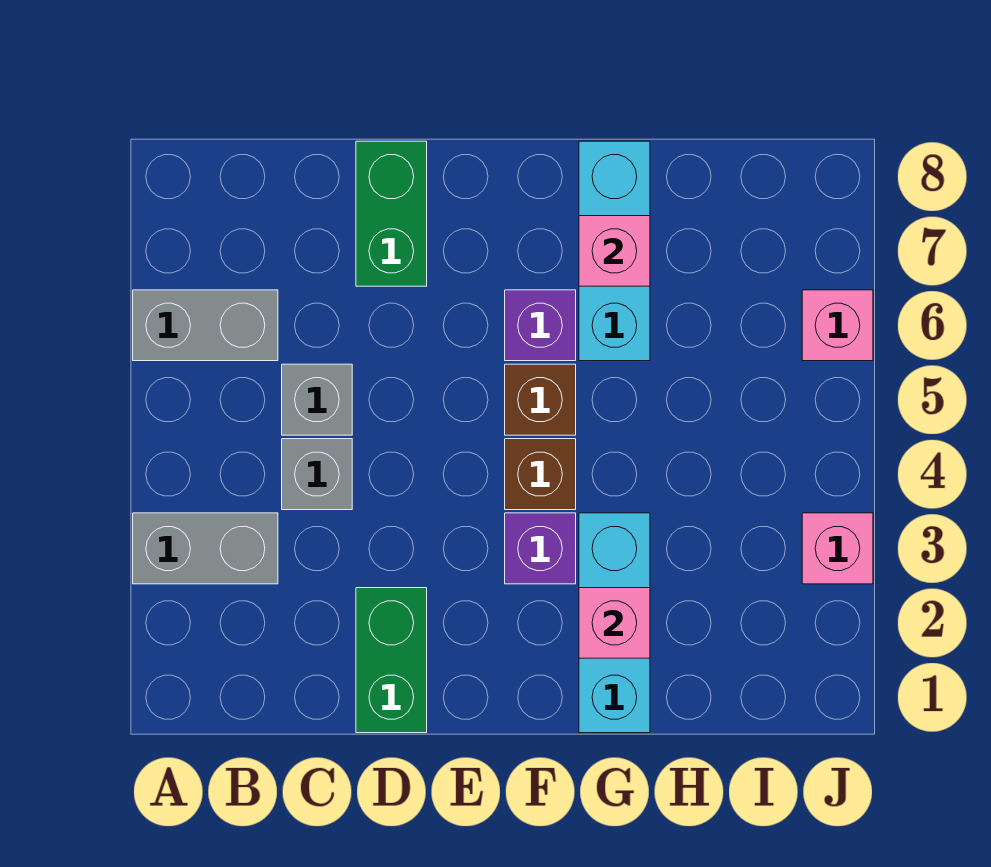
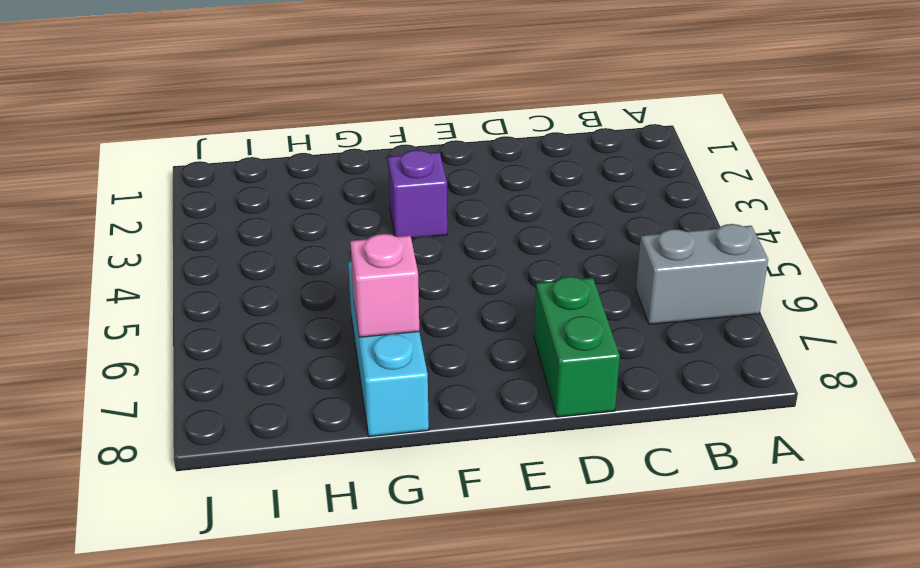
none -> grey 1x2 brick [133,513,278,584]
none -> grey 1x1 brick [282,439,352,510]
none -> grey 1x1 brick [282,364,352,435]

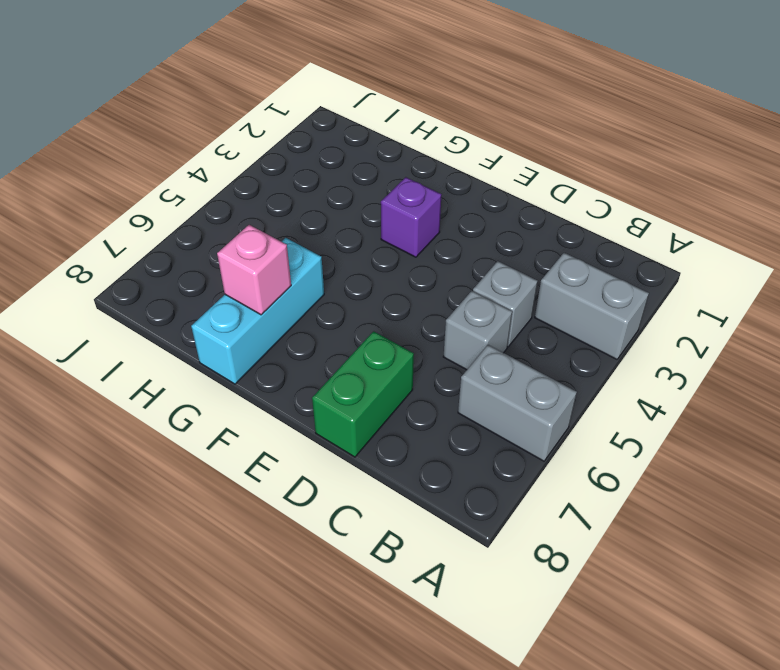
none -> green 1x2 brick [356,588,427,733]
none -> brown 1x1 brick [505,439,576,510]
none -> brown 1x1 brick [505,364,576,435]

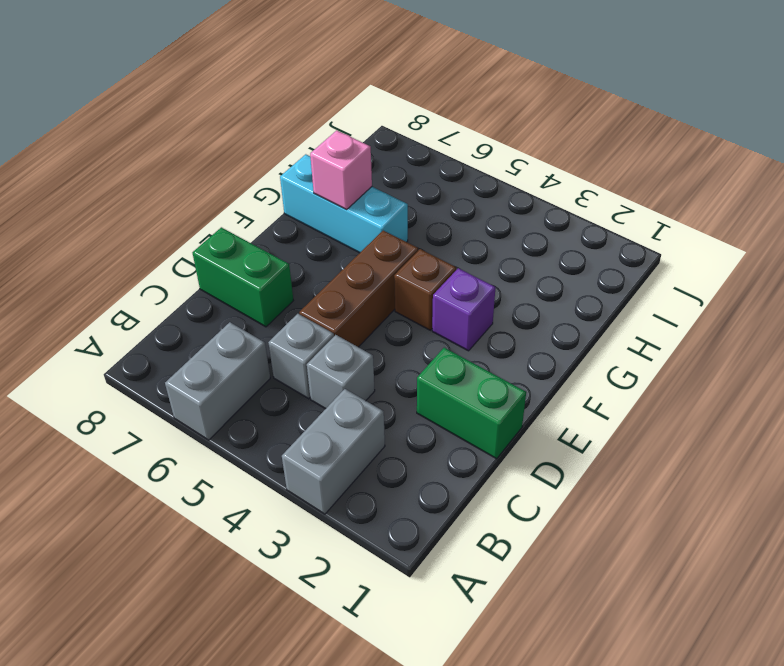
brown 1x3 brick [299,231,418,347] -> brown 1x1 brick [505,364,576,435]
none -> purple 1x1 brick [505,290,576,361]
none -> cyan 1x3 brick [579,513,650,733]
none -> pink 1x1 brick [802,513,873,584]

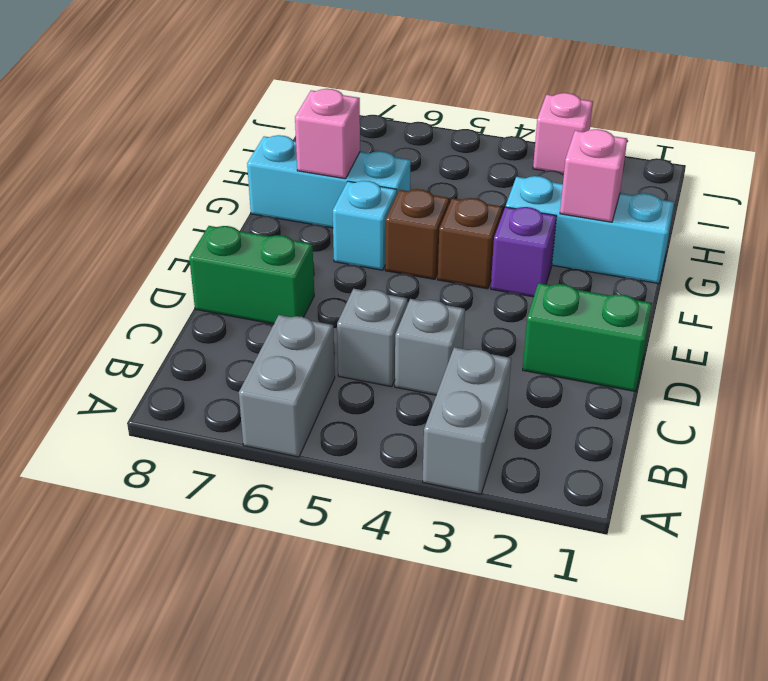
cyan 1x1 brick [333,181,397,270] -> purple 1x1 brick [505,290,576,361]
none -> pink 1x1 brick [802,290,873,361]

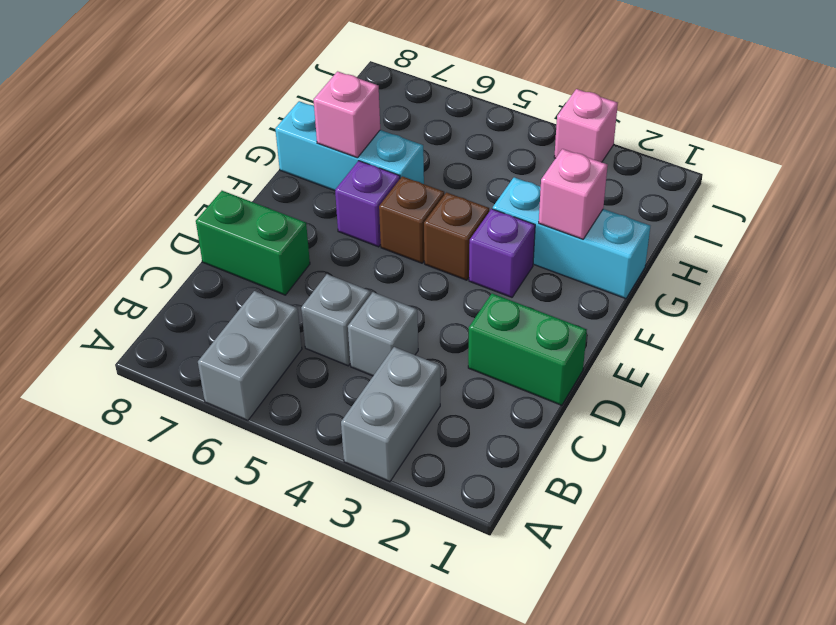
none -> pink 1x1 brick [802,290,873,361]

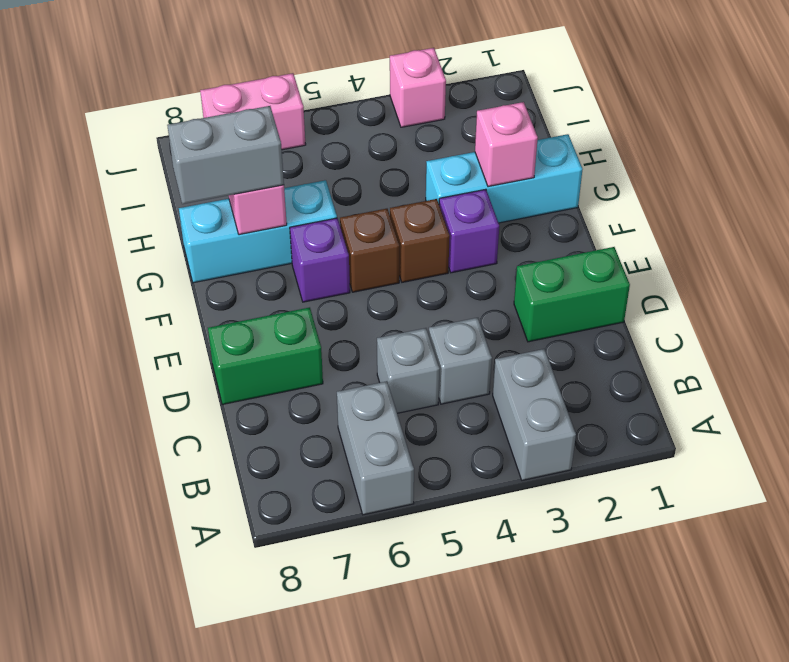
grey 1x2 brick [167,106,284,204] -> none
pink 1x2 brick [200,73,306,150] -> pink 1x1 brick [802,290,873,361]

